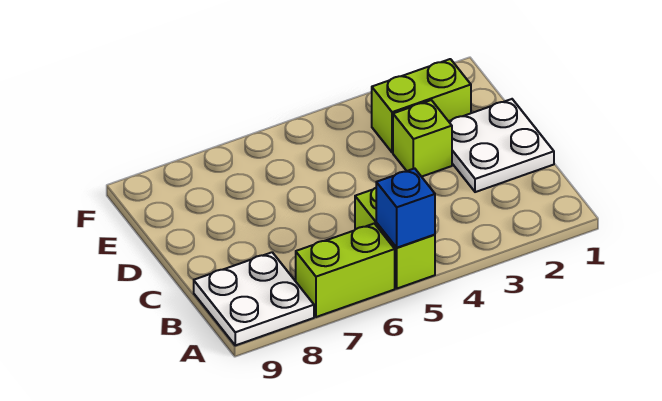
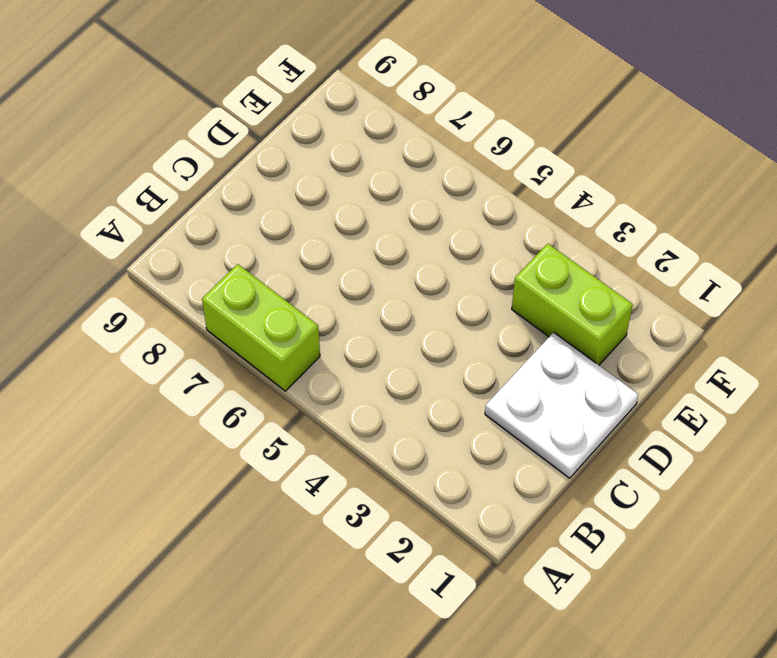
none -> lime 1x2 brick [355,188,435,288]
none -> white 2x2 plate [194,252,314,345]

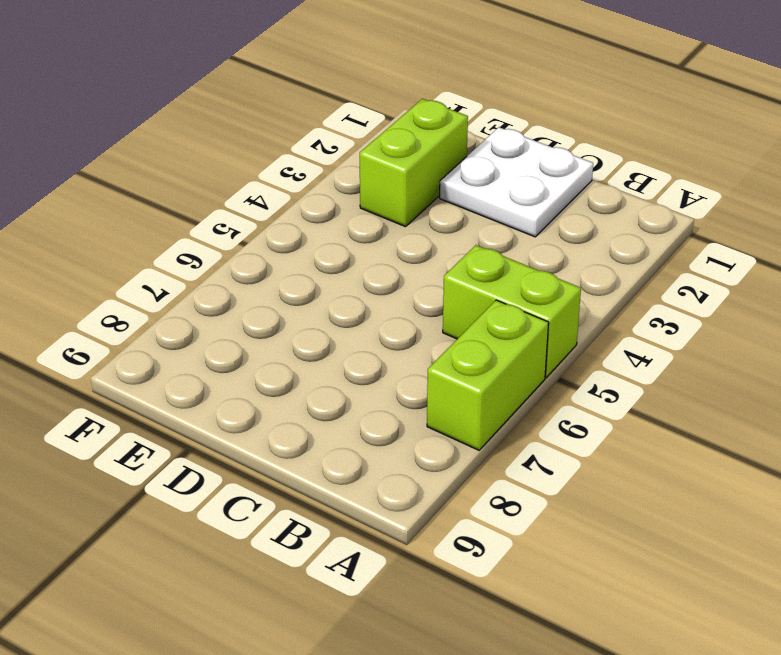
none -> white 2x2 plate [194,252,314,345]
none -> lime 1x1 brick [393,100,452,177]

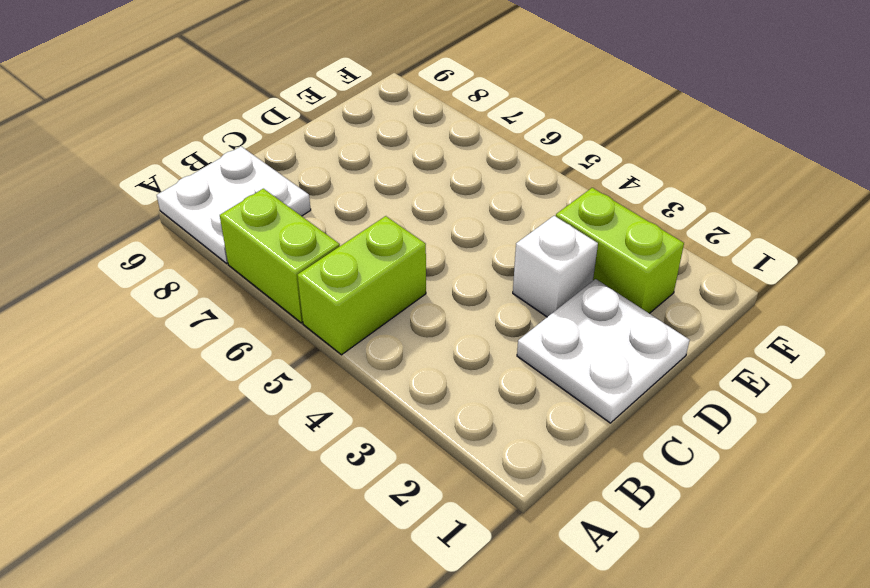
white 1x1 brick [513,216,598,317] -> lime 1x1 brick [393,100,452,177]
none -> blue 1x1 brick [376,168,435,248]

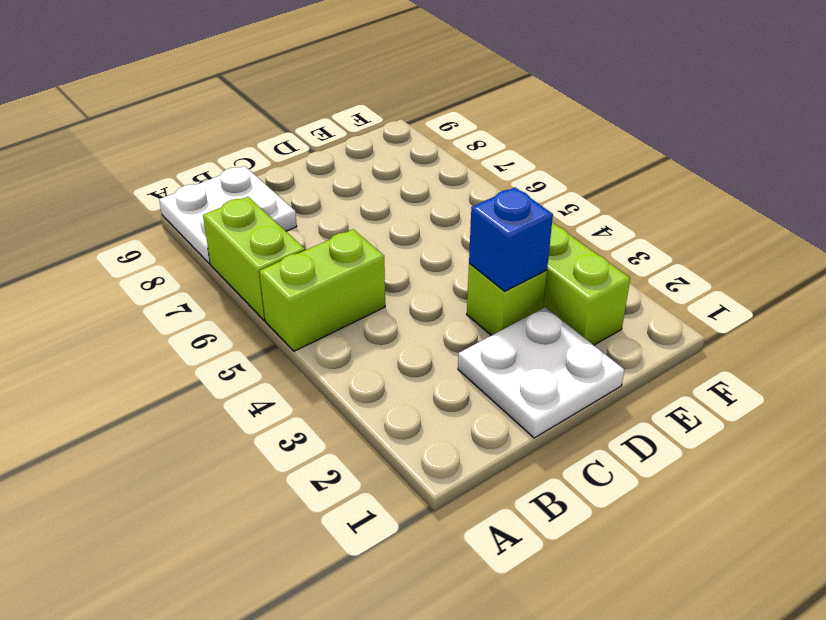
blue 1x1 brick [469,187,553,291] -> blue 1x1 brick moved to [376,168,435,248]

